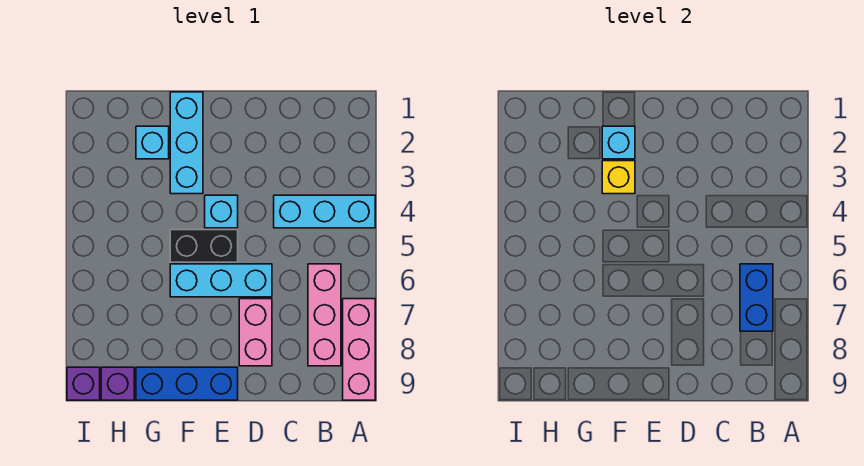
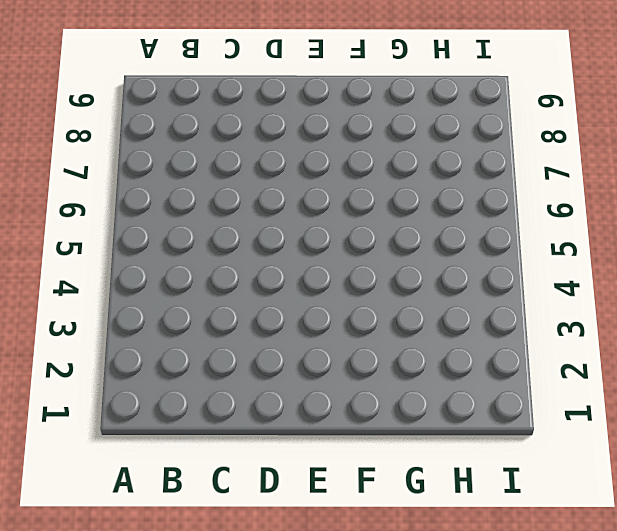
none -> cyan 1x3 brick [274,195,375,228]
none -> pink 1x3 brick [343,299,375,400]
none -> pink 1x3 brick [308,264,341,366]

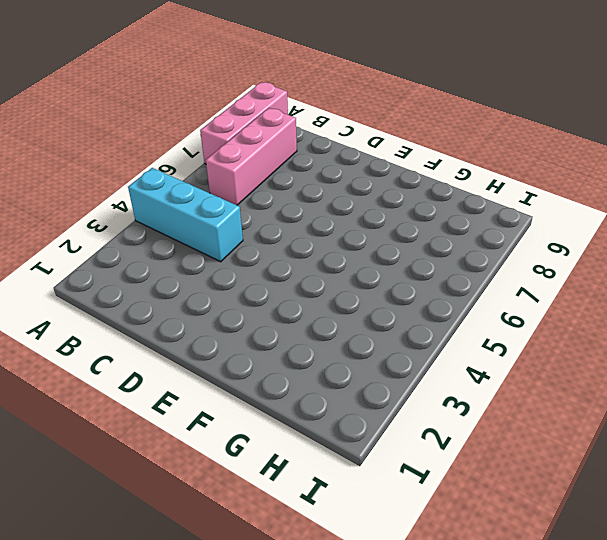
none -> cyan 1x3 brick [170,264,272,297]
none -> pink 1x2 brick [239,299,272,366]
none -> cyan 1x1 brick [205,195,238,228]

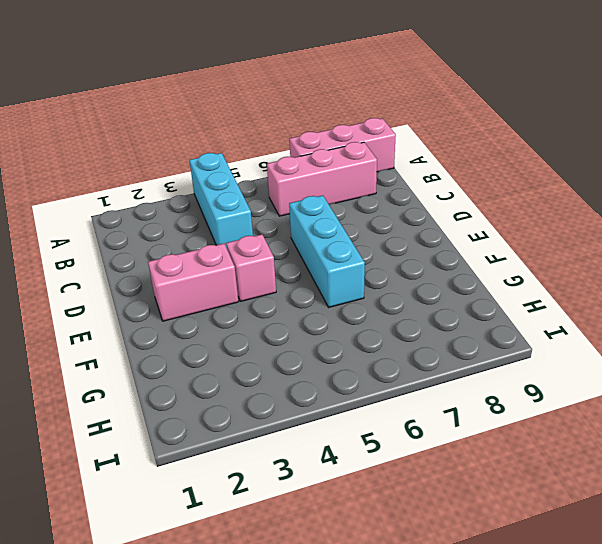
pink 1x2 brick [148,244,239,321] -> pink 1x2 brick moved to [239,299,272,366]
pink 1x1 brick [226,234,276,301] -> cyan 1x1 brick [205,195,238,228]
none -> black 1x2 brick [170,230,238,262]
none -> blue 1x3 brick [136,367,238,400]
none -> cyan 1x3 brick [170,92,203,194]

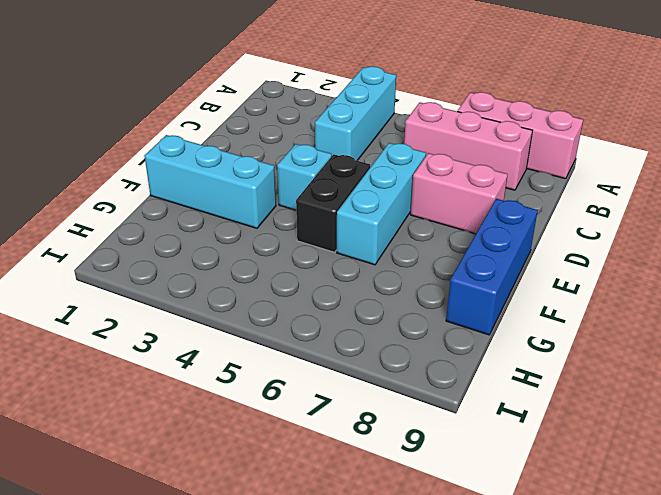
none -> cyan 1x1 brick [136,126,169,159]
none -> purple 1x1 brick [101,367,134,400]
none -> purple 1x1 brick [67,367,100,400]

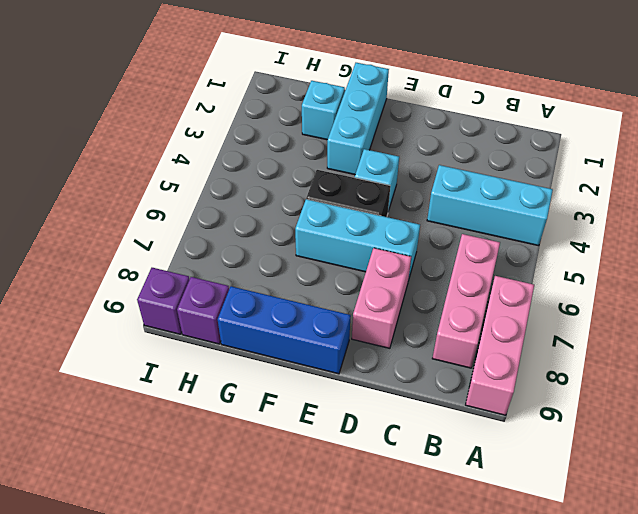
none -> blue 1x2 brick [740,264,773,331]
none -> cyan 1x1 brick [602,126,635,159]
none -> yellow 1x1 brick [602,161,635,194]

